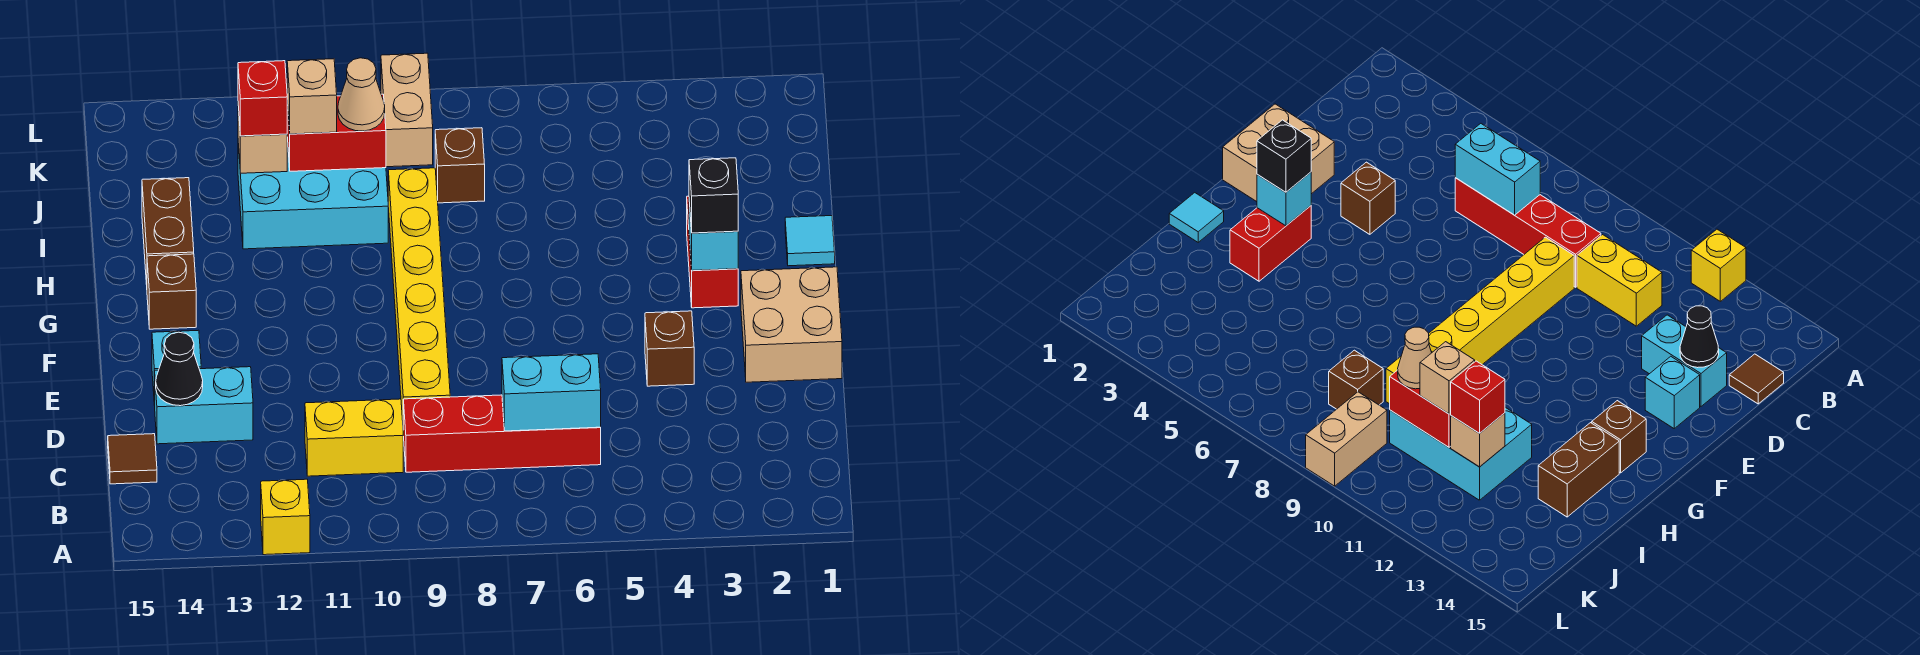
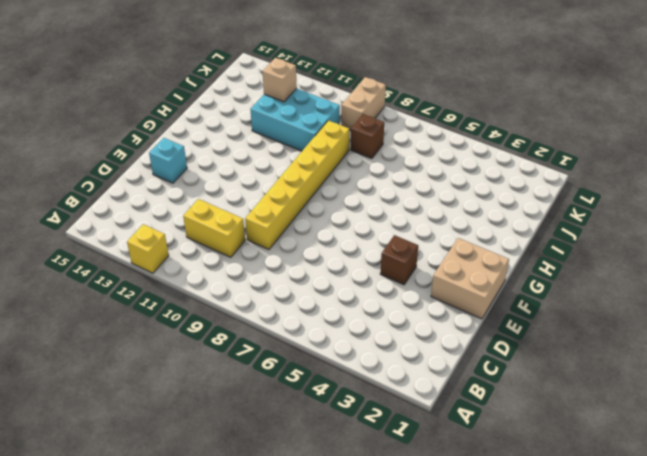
none -> red 1x4 brick [403,395,601,472]
none -> brown 1x1 tile [108,434,157,484]
none -> cyan 1x2 brick [155,367,253,444]

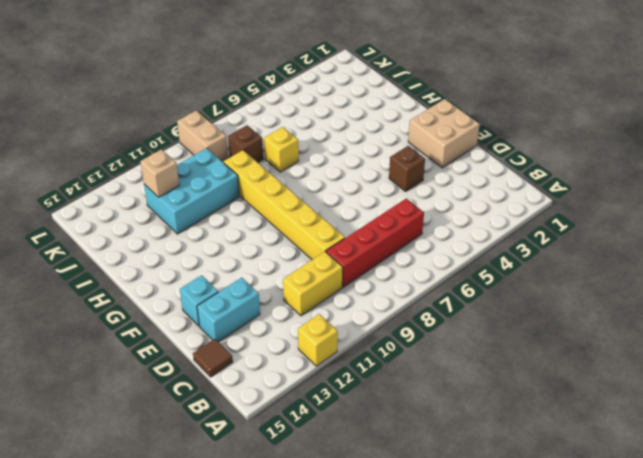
yellow 1x1 brick [264,127,299,172] -> none
none -> red 1x2 brick [687,196,738,308]
none -> brown 1x1 brick [147,254,196,329]
none -> cyan 1x1 tile [785,216,835,266]

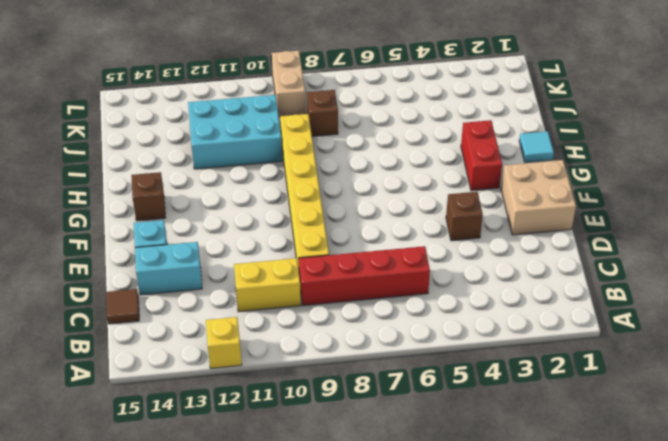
none -> brown 1x2 brick [142,178,194,285]
none -> cyan 1x2 brick [502,354,601,431]
none -> black 1x1 cone [156,332,203,406]

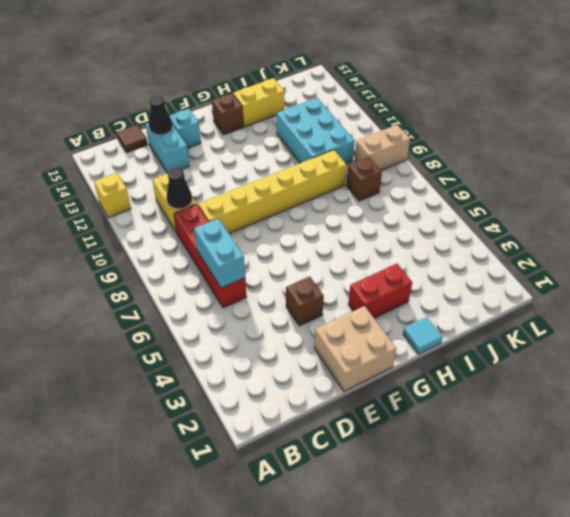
black 1x1 cone [166,168,192,209] -> none
yellow 1x2 brick [233,78,284,127] -> brown 1x2 brick [142,178,194,285]
none -> cyan 1x1 brick [689,202,738,270]
none -> red 1x2 brick [287,94,386,171]
none -> tan 1x1 brick [238,106,287,173]

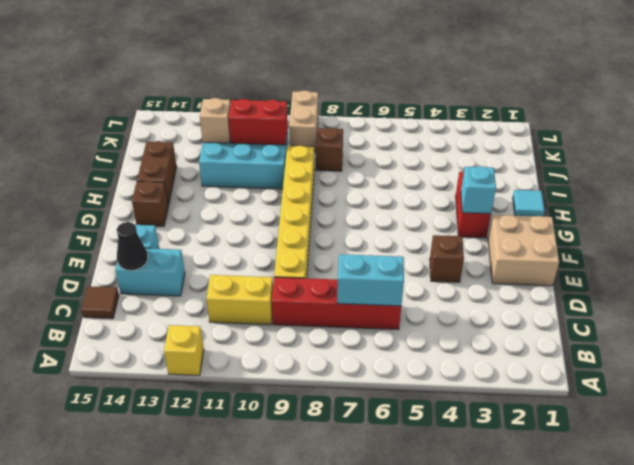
none -> black 1x1 brick [689,158,738,233]
none -> tan 1x1 cone [338,58,385,131]
none -> tan 1x1 brick [287,59,337,134]

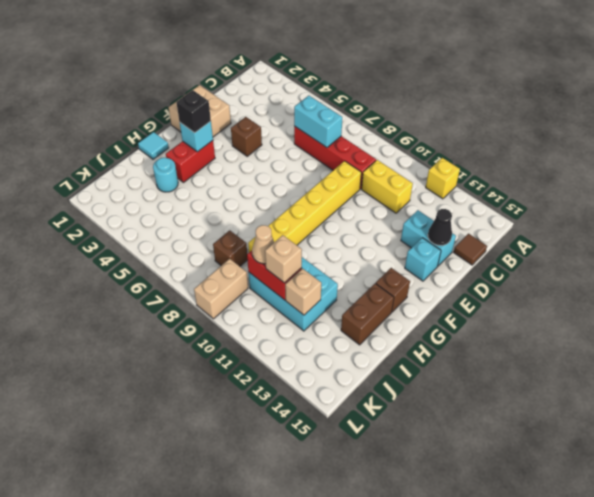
cyan 1x1 round brick [153,158,178,192] -> none
none -> red 1x1 brick [238,61,287,136]

